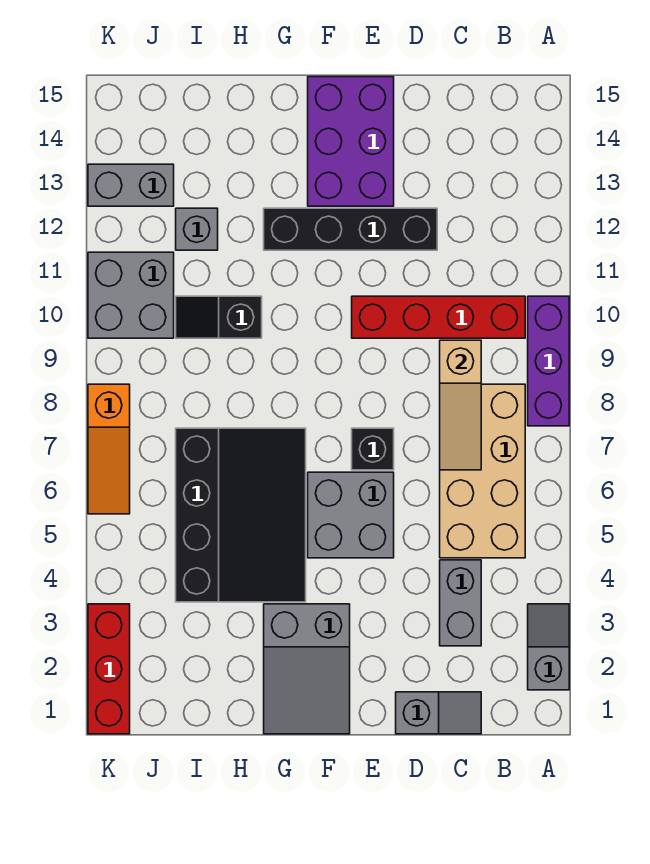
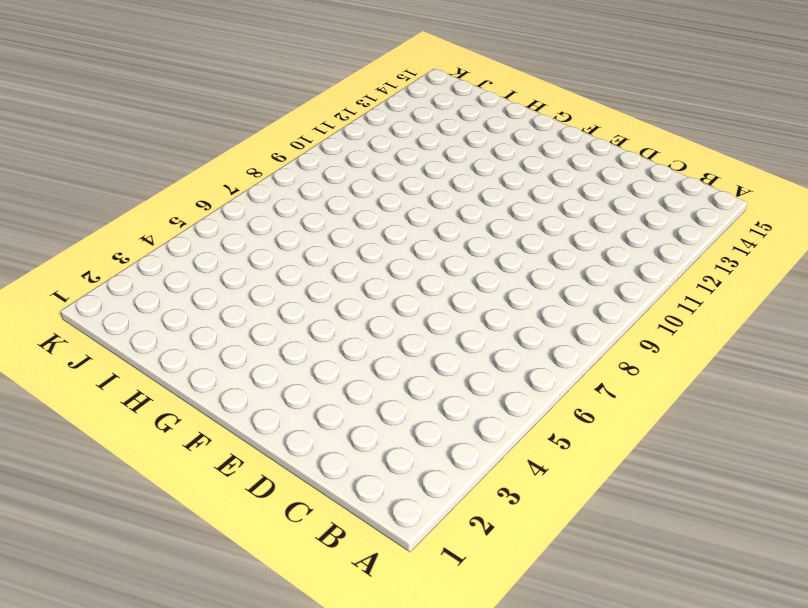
none -> grey 1x2 slope [528,604,569,690]
none -> purple 1x3 brick [528,296,569,426]
none -> tan 2x4 brick [440,384,525,558]

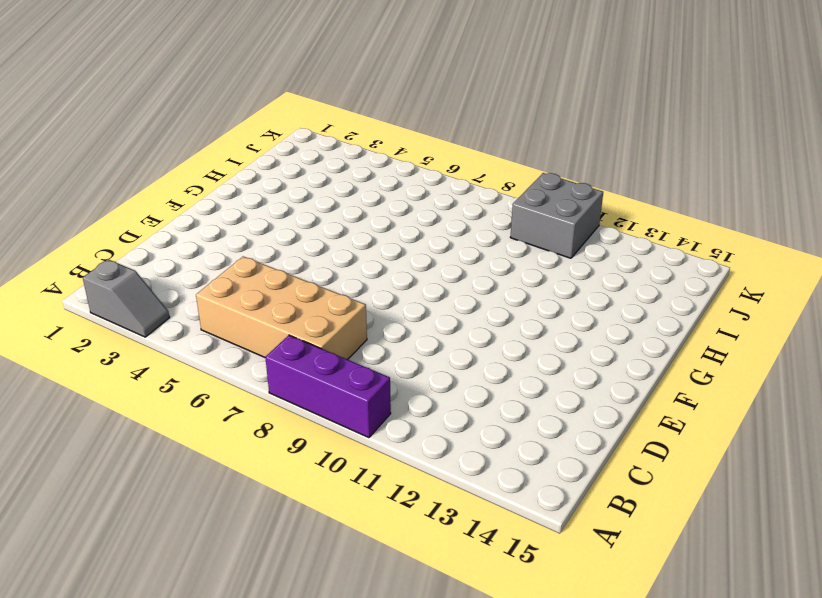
none -> red 1x4 brick [352,296,525,338]
none -> grey 1x2 slope [396,692,481,734]
none -> grey 1x2 brick [440,560,481,646]

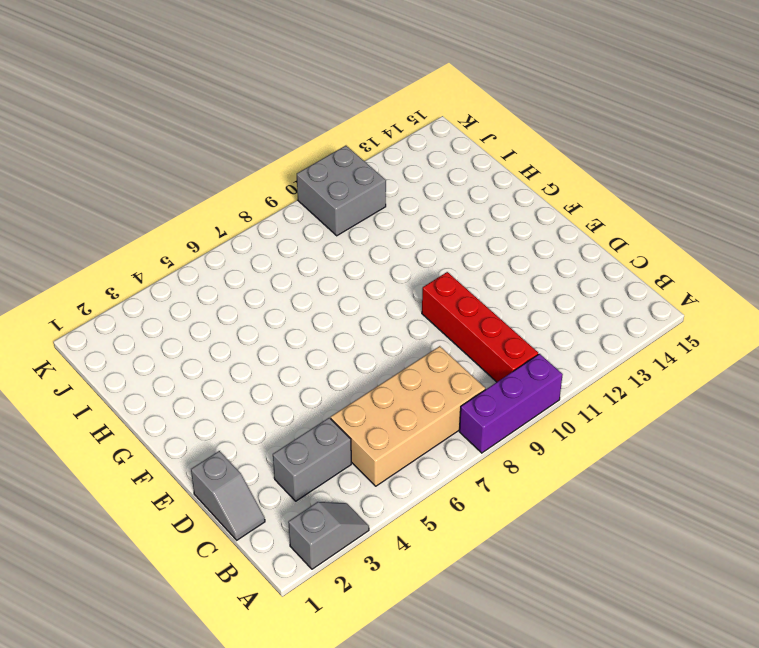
none -> black 1x4 brick [264,208,437,250]
none -> grey 2x2 brick [308,472,394,558]
none -> black 1x1 brick [352,428,394,470]

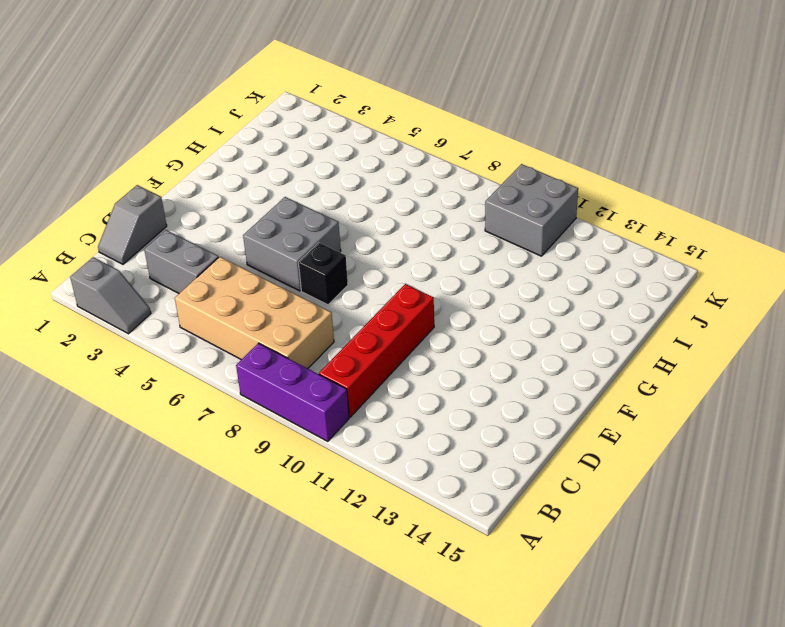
none -> black 1x4 brick [264,208,437,250]
none -> purple 2x3 brick [308,77,394,206]
none -> grey 2x3 slope [264,604,350,734]

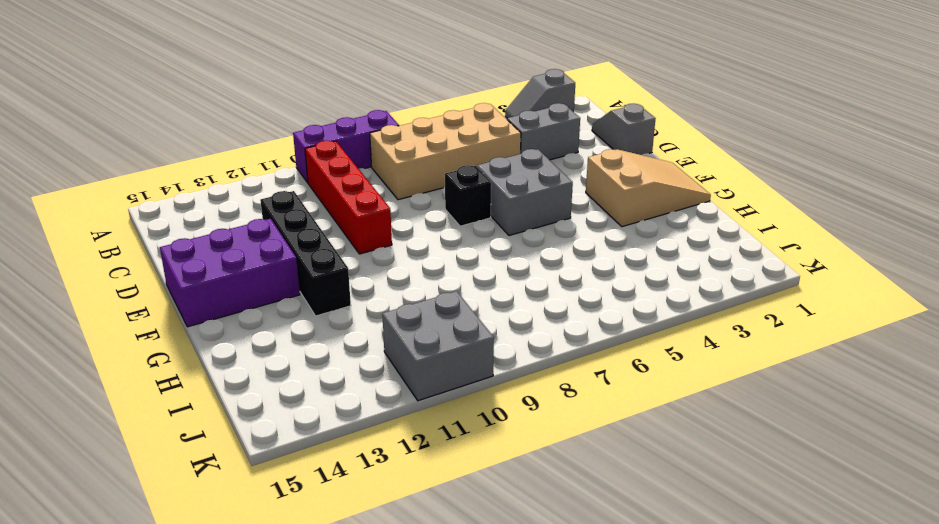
tan 2x3 slope [586,149,711,227] -> grey 2x3 slope [264,604,350,734]
none -> black 3x4 slope [176,428,306,602]
none -> black 1x2 slope [176,296,262,338]
none -> grey 1x1 brick [176,208,218,250]

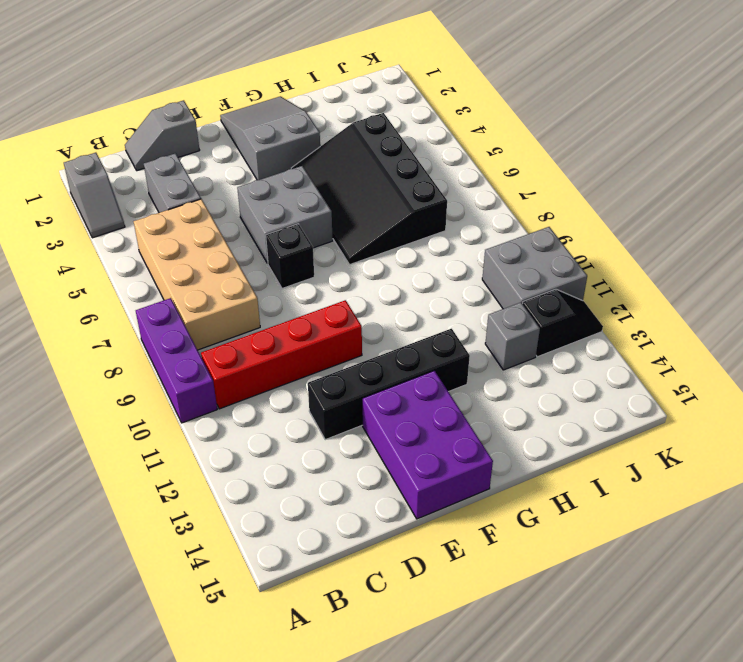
black 1x2 slope [523,289,603,357] -> black 1x2 slope moved to [176,296,262,338]
none -> grey 1x2 brick [88,164,174,206]
none -> red 1x3 brick [88,604,130,734]
none -> orange 1x3 slope [88,384,130,514]

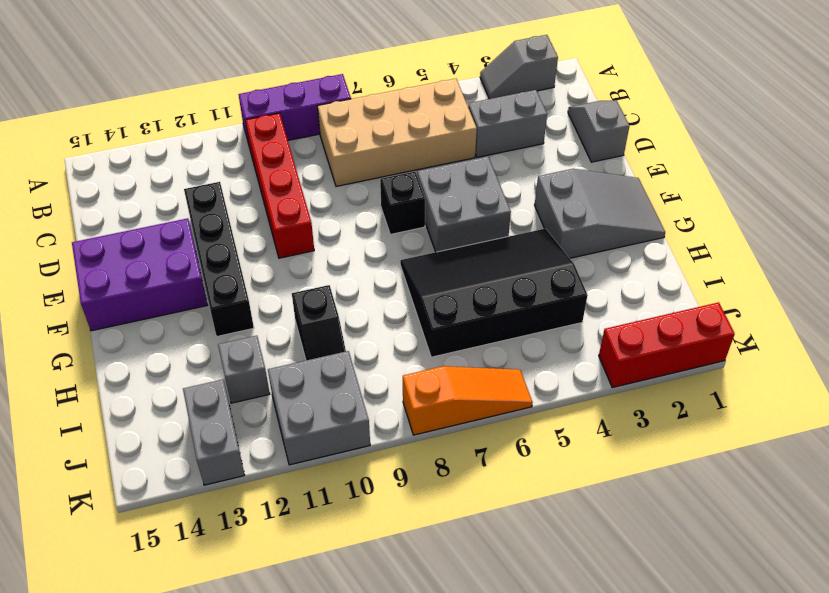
none -> tan 1x3 slope [440,340,481,470]

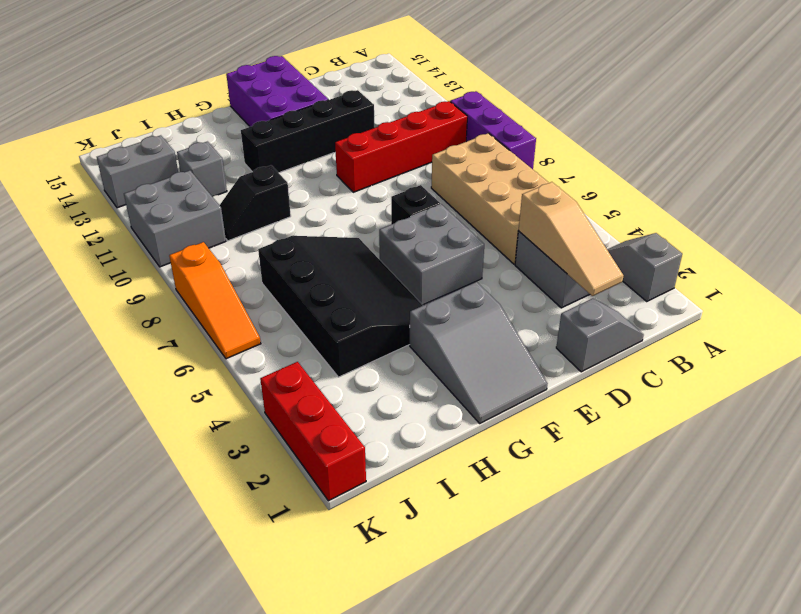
tan 1x3 slope [519,182,623,296] -> tan 1x3 slope moved to [440,340,481,470]

